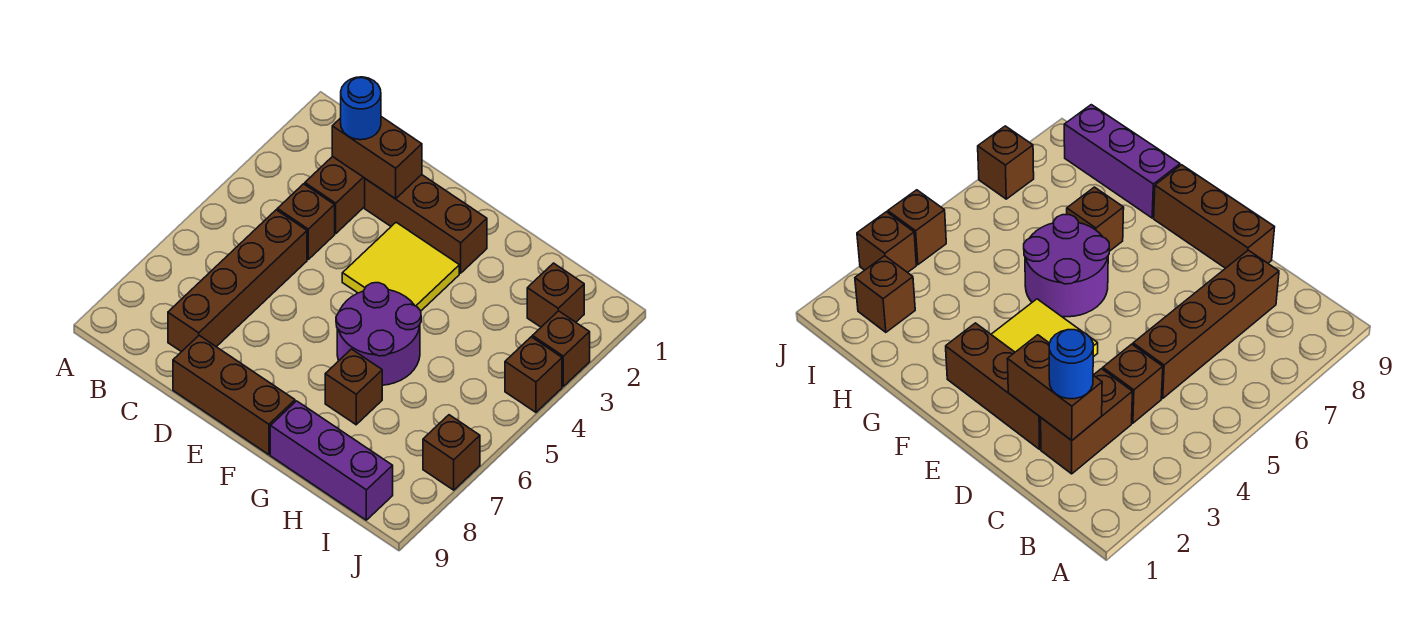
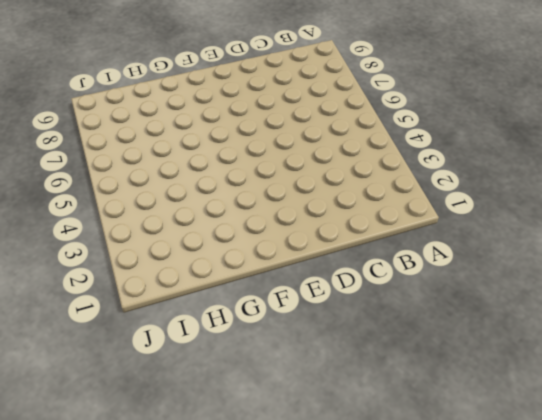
none -> brown 1x2 brick [305,156,365,233]
none -> brown 1x1 brick [277,184,335,259]
none -> brown 1x4 brick [168,210,307,352]

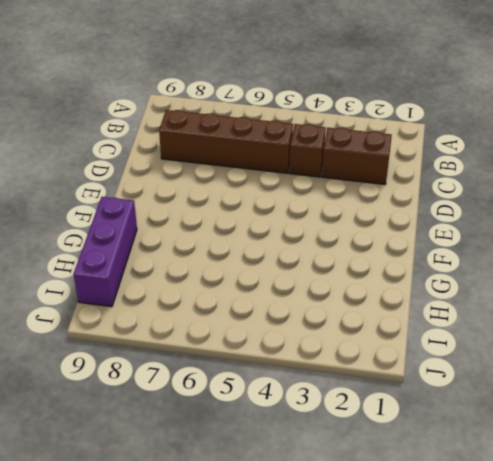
none -> brown 1x3 brick [365,175,487,273]
none -> brown 1x3 brick [173,336,295,455]
none -> yellow 2x2 tile [342,222,459,311]

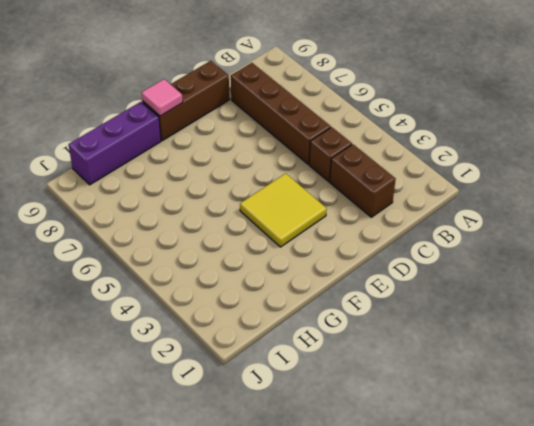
pink 1x1 tile [142,79,183,116] -> none
none -> brown 1x3 brick [365,175,487,273]
none -> purple 2x2 round brick [336,283,421,385]
none -> brown 1x1 brick [325,349,382,425]

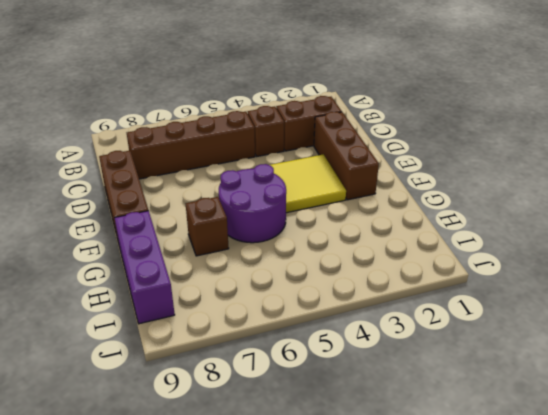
none -> brown 1x1 brick [527,263,584,327]
none -> brown 1x1 brick [532,311,590,386]
none -> brown 1x1 brick [505,337,562,412]

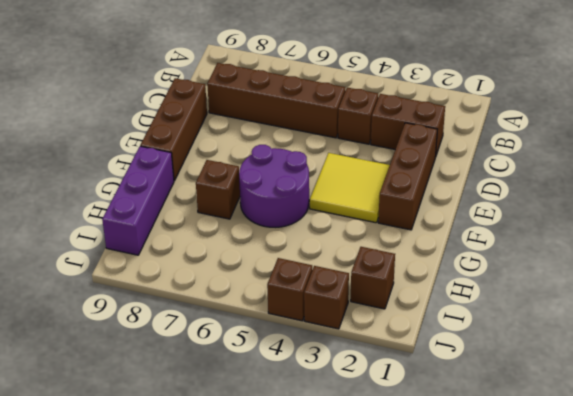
none -> brown 1x1 brick [423,415,480,490]
none -> brown 1x2 brick [332,117,422,199]
none -> blue 1x1 round brick [341,77,381,140]

